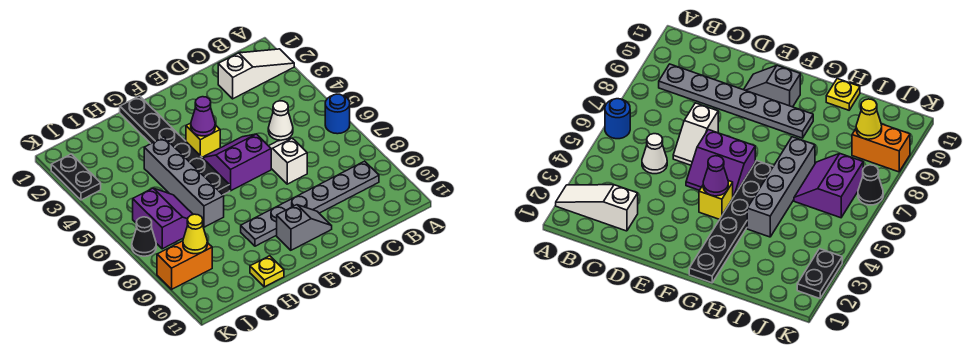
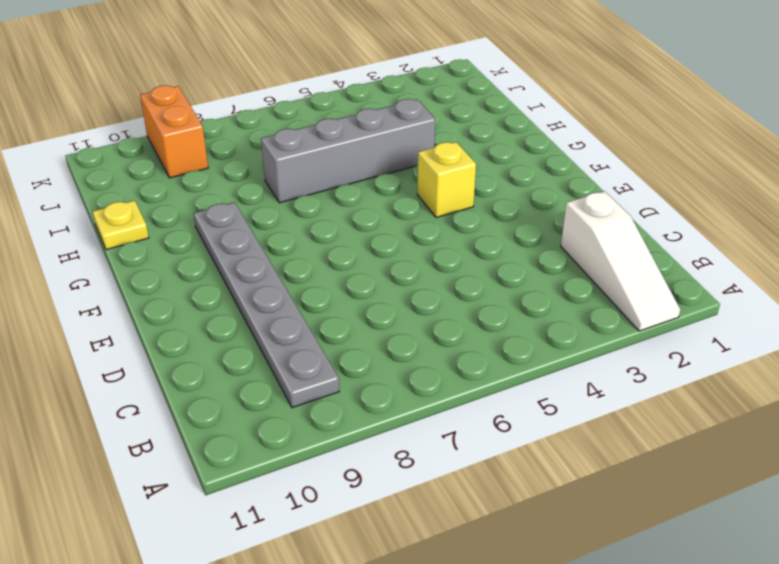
none -> blue 1x1 round brick [325,94,350,134]
none -> white 1x1 cone [268,101,293,140]
none -> white 1x2 slope [269,138,307,184]

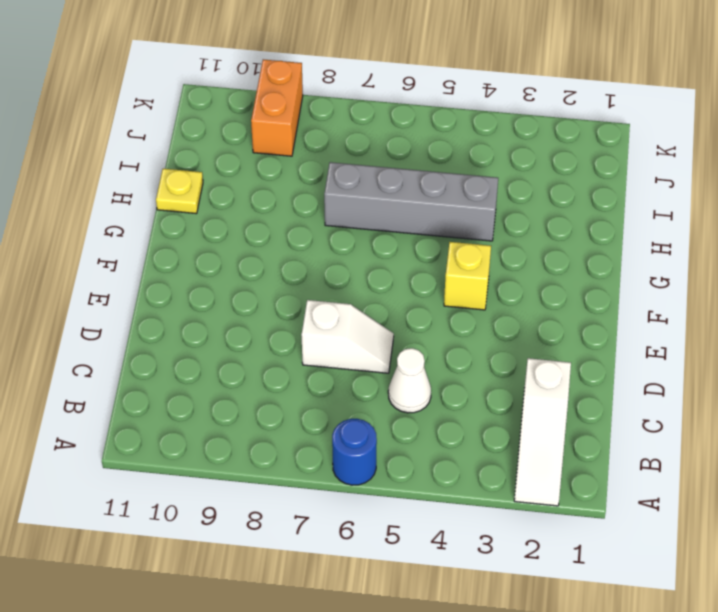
none -> grey 1x6 plate [241,161,379,246]
none -> purple 2x2 slope [202,134,271,191]
none -> grey 1x2 slope [277,205,332,250]

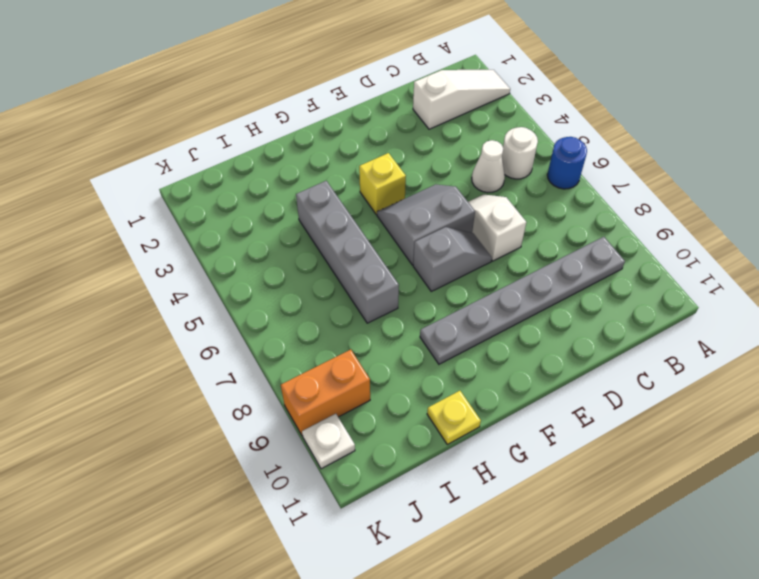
white 1x1 round brick [502,127,538,179] -> none
grey 2x2 slope [377,184,475,265] -> purple 2x2 slope [202,134,271,191]
grey 1x2 slope [413,227,492,291] -> grey 1x2 slope moved to [277,205,332,250]
white 1x1 plate [302,414,355,469] -> none
none -> black 1x6 plate [120,96,230,195]
none -> purple 2x2 slope [133,188,193,249]
none -> black 1x2 plate [51,154,101,200]

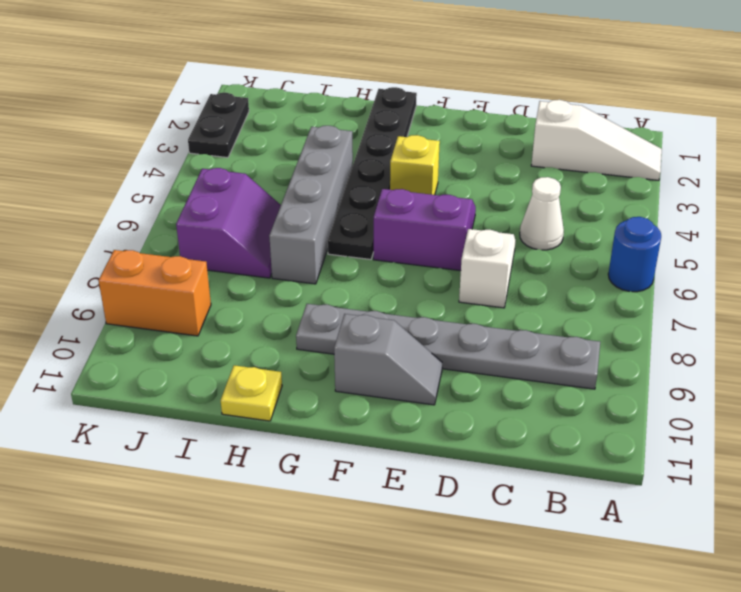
none -> black 1x1 cone [132,217,156,256]
none -> purple 1x1 cone [191,97,215,136]
none -> yellow 1x1 cone [183,214,207,254]

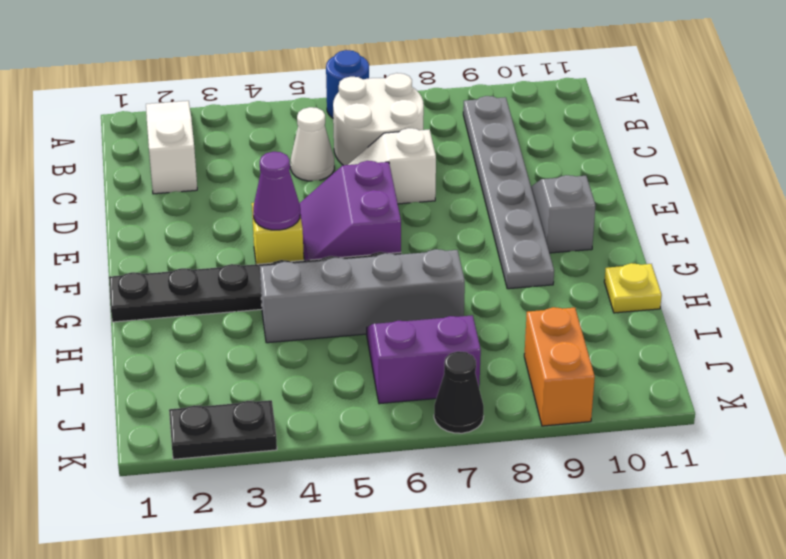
white 2x2 round brick [333,73,424,165] -> none
none -> yellow 1x1 cone [183,214,207,254]

